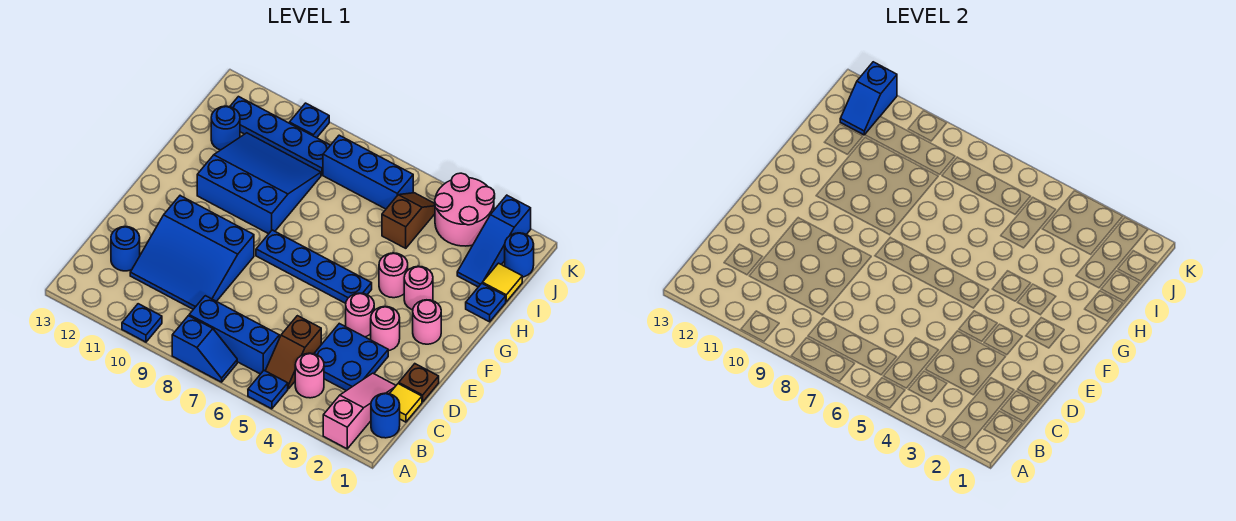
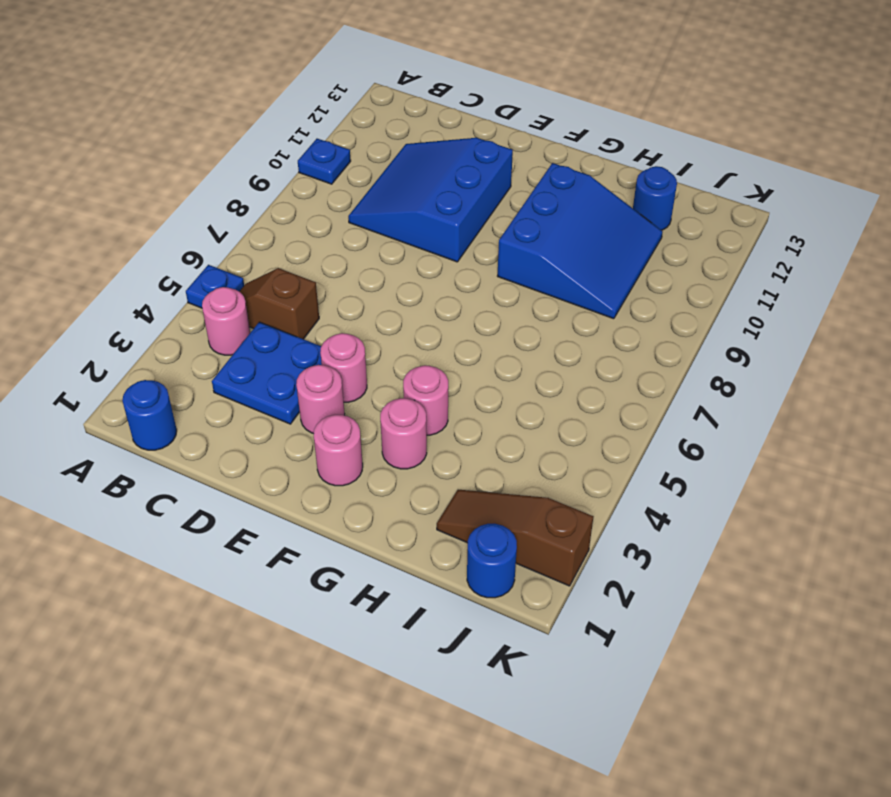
brown 1x3 slope [437,490,593,586] -> blue 1x3 slope [457,195,531,287]
none -> pink 1x3 slope [323,373,396,449]
none -> blue 1x2 slope [172,316,237,382]
none -> blue 1x3 brick [189,296,279,374]
none -> yellow 1x1 tile [390,384,422,422]

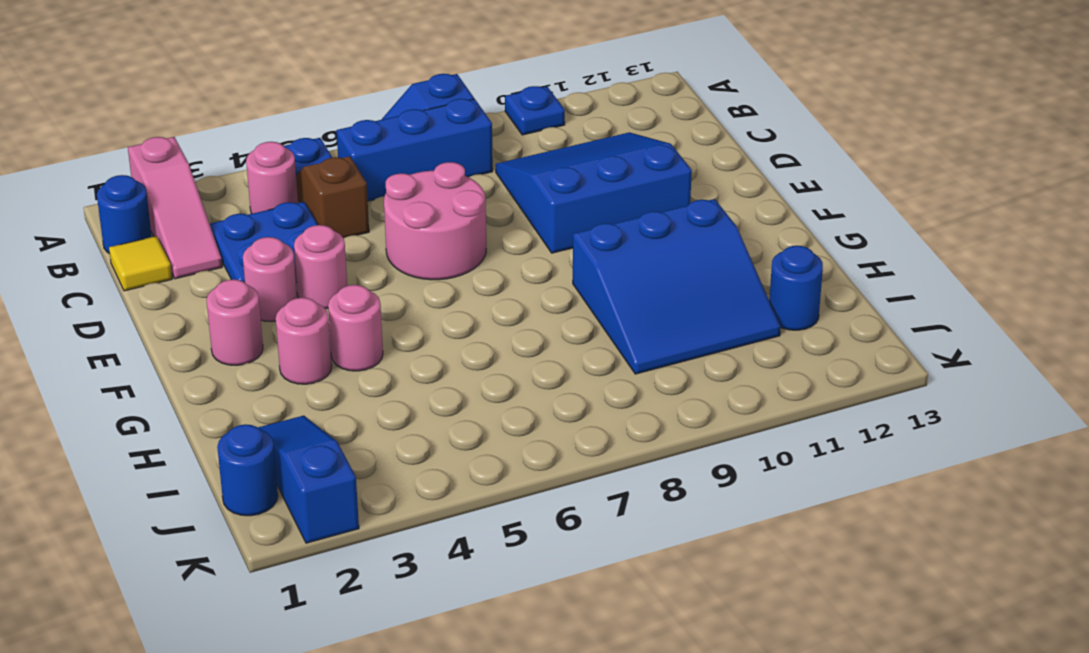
pink 2x2 round brick [384,162,486,280] -> pink 2x2 round brick moved to [435,173,495,246]
none -> blue 1x1 round brick [111,227,140,271]
none -> brown 1x1 plate [399,364,439,402]
none -> blue 1x4 plate [256,230,372,303]
none -> blue 1x1 plate [466,283,506,322]

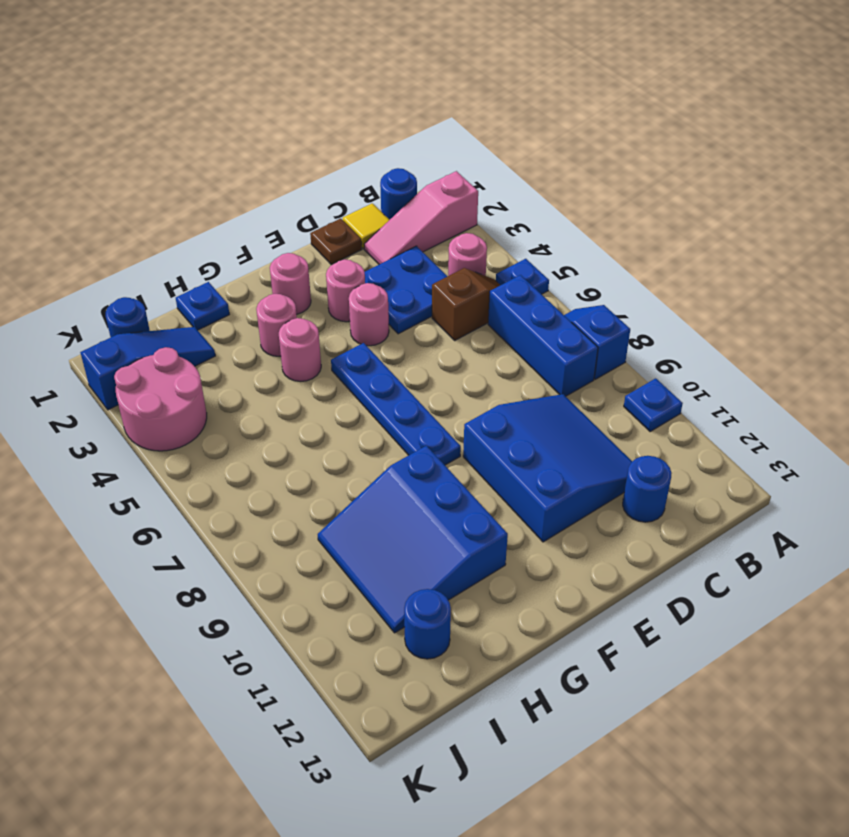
none -> yellow 1x1 tile [482,263,522,302]
none -> brown 1x2 slope [382,193,435,248]
none -> blue 1x3 brick [323,135,413,209]
none -> blue 1x4 plate [230,97,330,175]

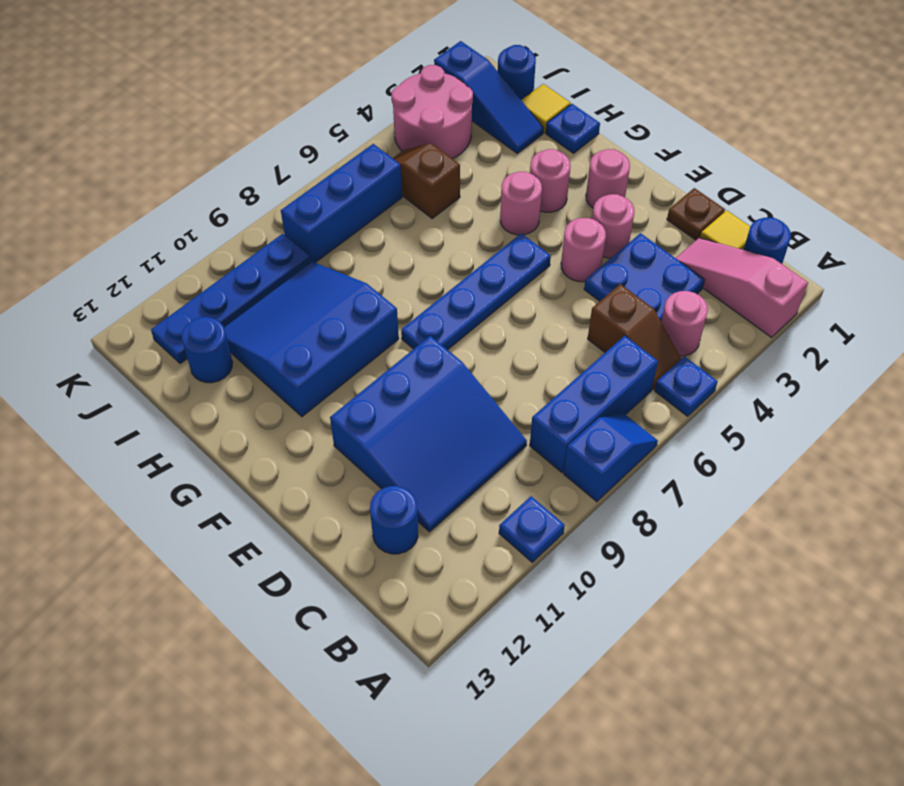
none -> blue 1x1 plate [290,103,329,138]
none -> blue 1x2 slope [840,62,897,135]

